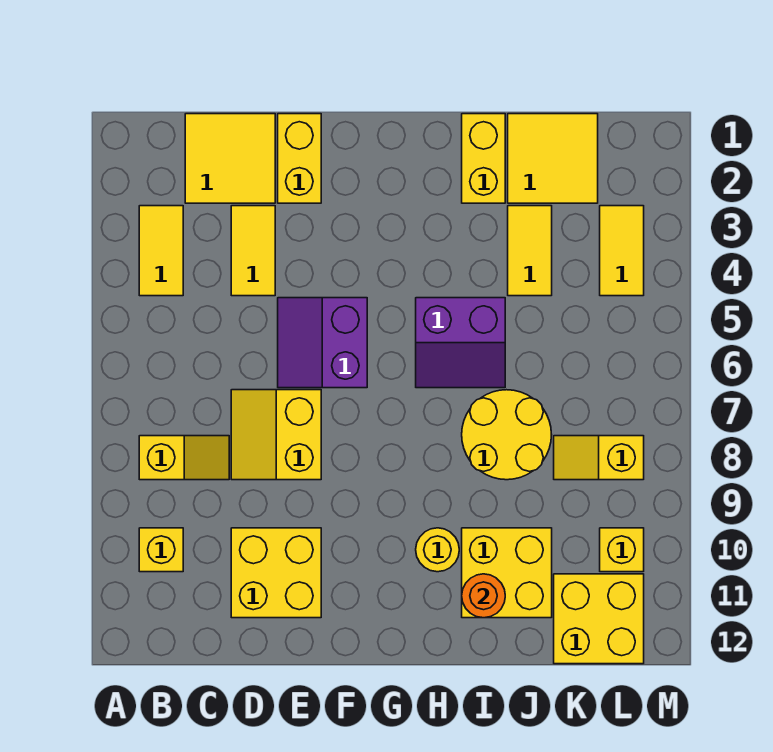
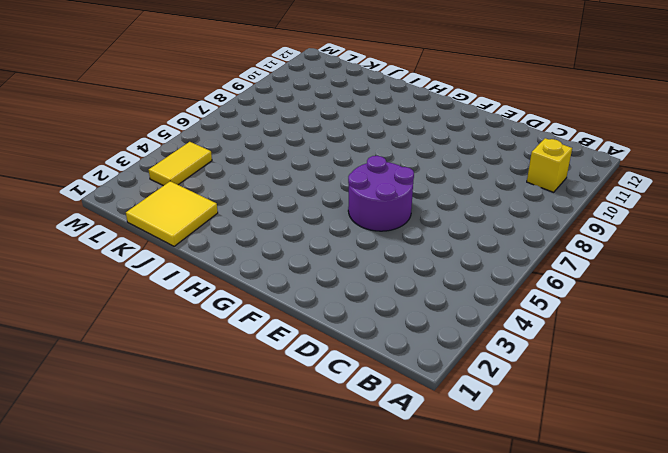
purple 2x2 round brick [348,156,414,231] -> purple 2x2 slope [278,298,367,388]
none -> yellow 1x2 tile [139,206,183,296]
none -> yellow 1x2 slope [139,436,229,480]
none -> yellow 2x2 tile [185,114,275,203]

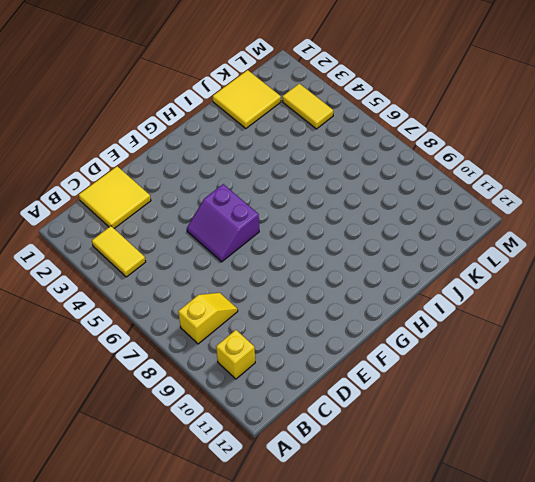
none -> yellow 1x2 tile [231,206,275,296]
none -> yellow 2x2 slope [231,390,321,480]
none -> yellow 2x2 brick [231,528,321,618]

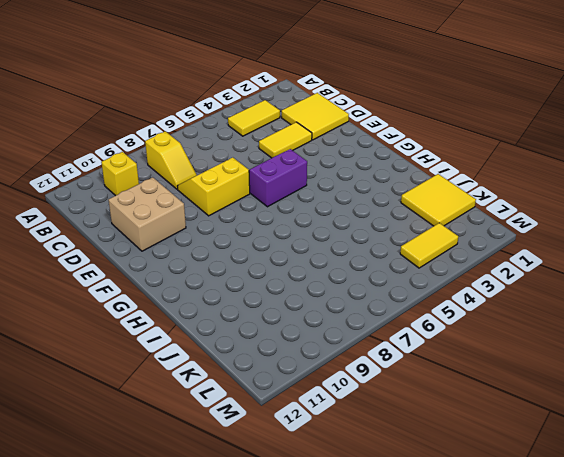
tan 2x2 brick [109,177,186,251] -> yellow 2x2 brick [231,528,321,618]
none -> yellow 1x2 brick [278,114,321,203]
none -> purple 2x2 slope [416,298,505,388]
none -> yellow 1x1 round brick [416,528,459,572]

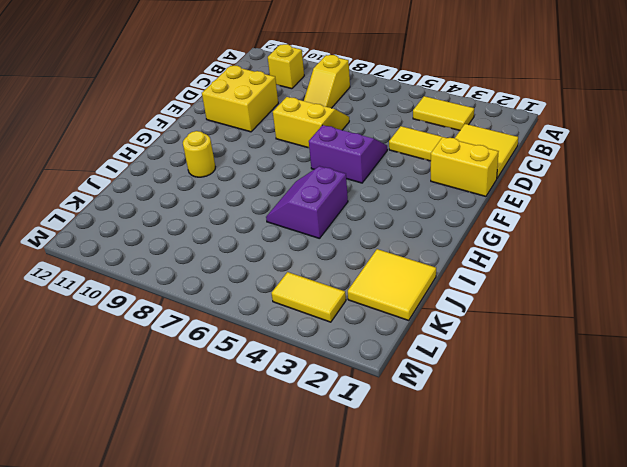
none -> yellow 1x2 brick [462,114,505,203]
none -> yellow 2x2 round brick [462,390,552,480]
none -> yellow 2x2 brick [462,528,552,618]

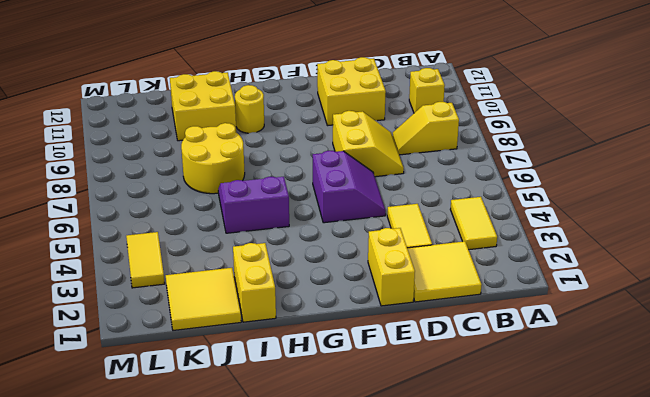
none -> yellow 1x2 tile [508,206,552,296]
none -> yellow 1x2 slope [554,436,644,480]
none -> yellow 2x2 brick [554,574,644,664]

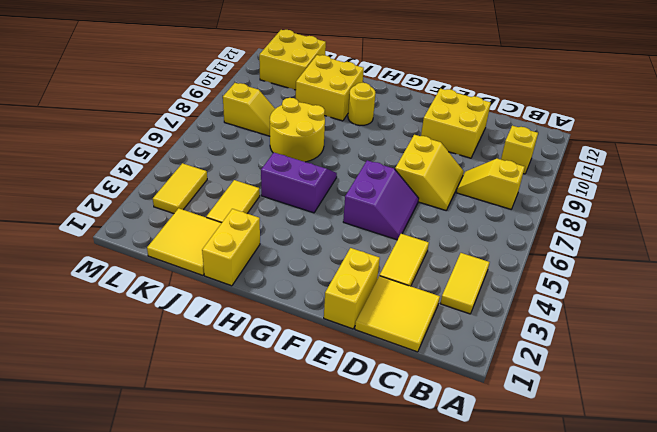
none -> yellow 1x1 brick [600,528,644,572]
none -> orange 1x1 round brick [462,574,505,618]

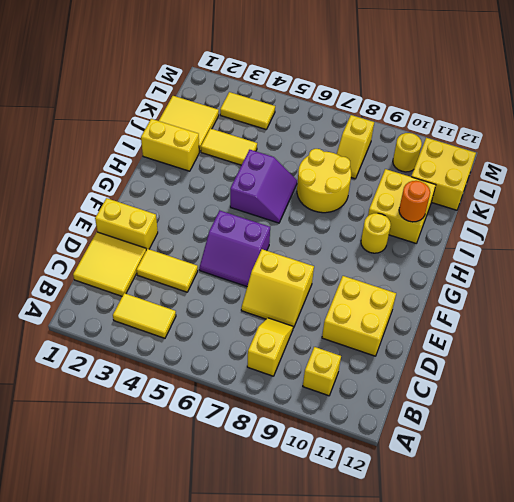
yellow 1x1 round brick [393,133,422,172] -> yellow 1x1 brick [600,528,644,572]

